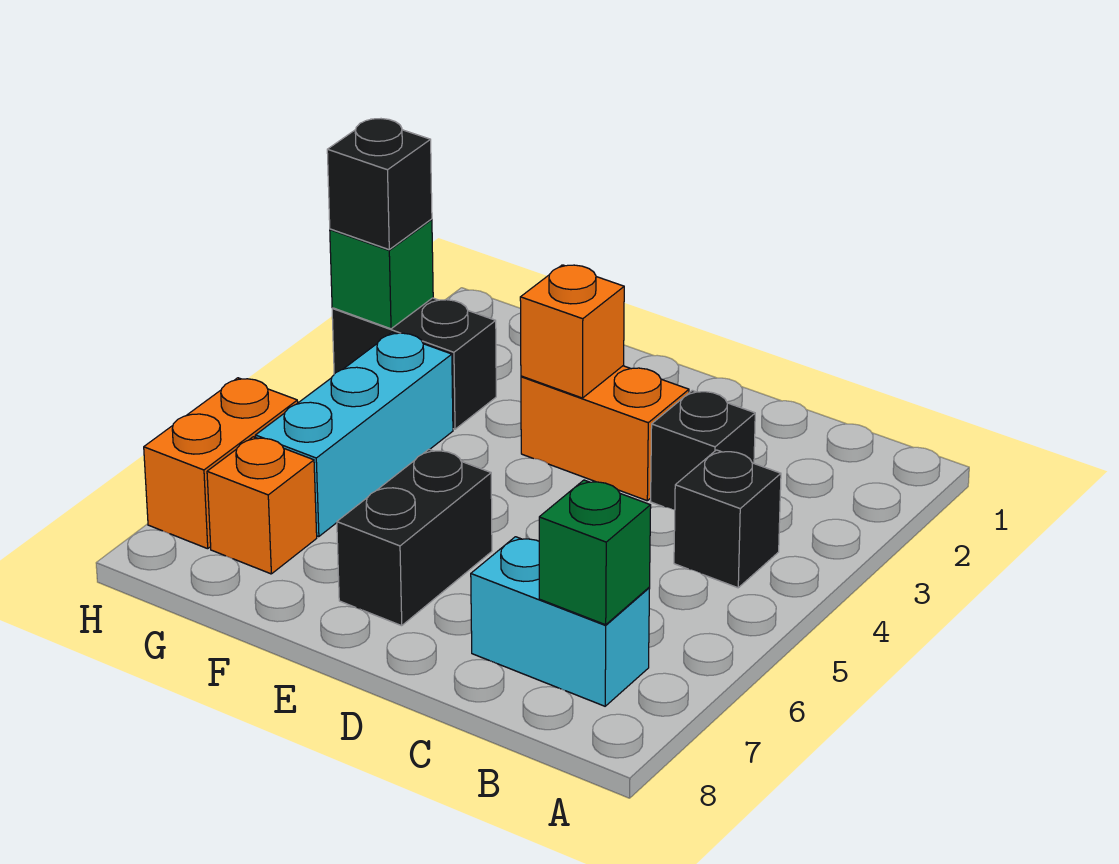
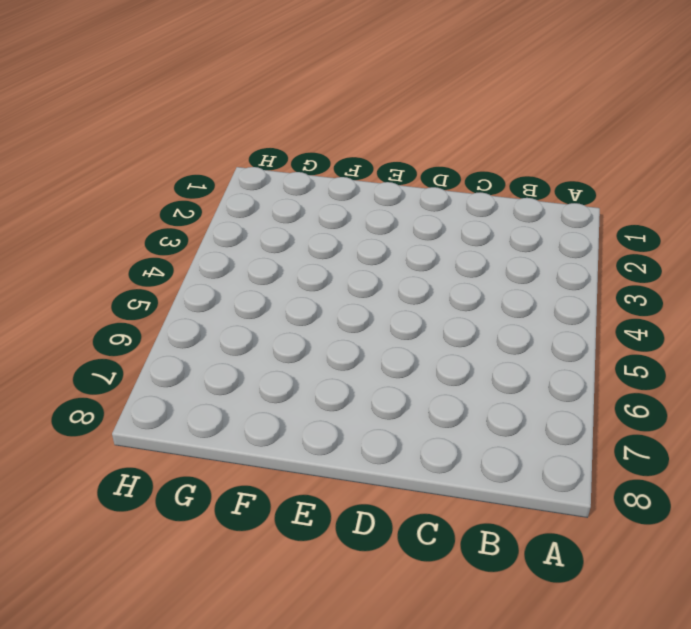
none -> black 1x1 brick [674,450,781,588]
none -> cyan 1x2 brick [471,537,650,706]
none -> black 1x1 brick [651,390,755,510]

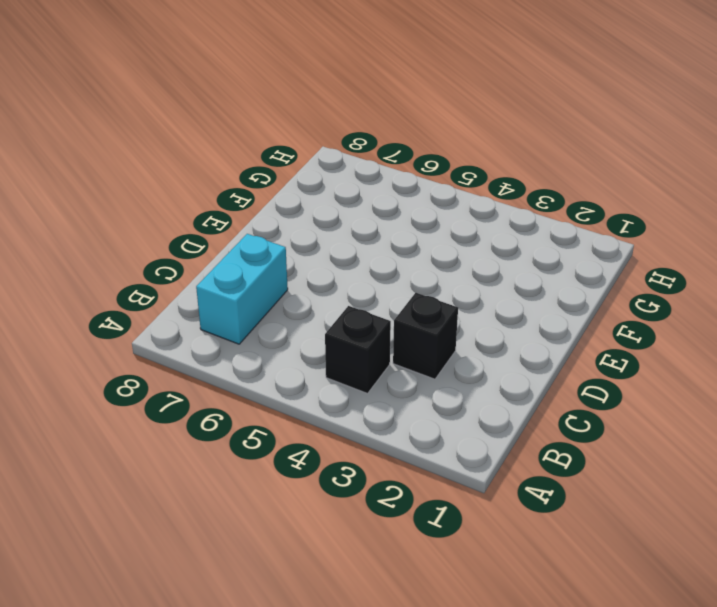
none -> orange 1x2 brick [521,366,689,501]
none -> black 1x2 brick [337,449,492,626]
none -> black 1x2 brick [332,298,496,429]

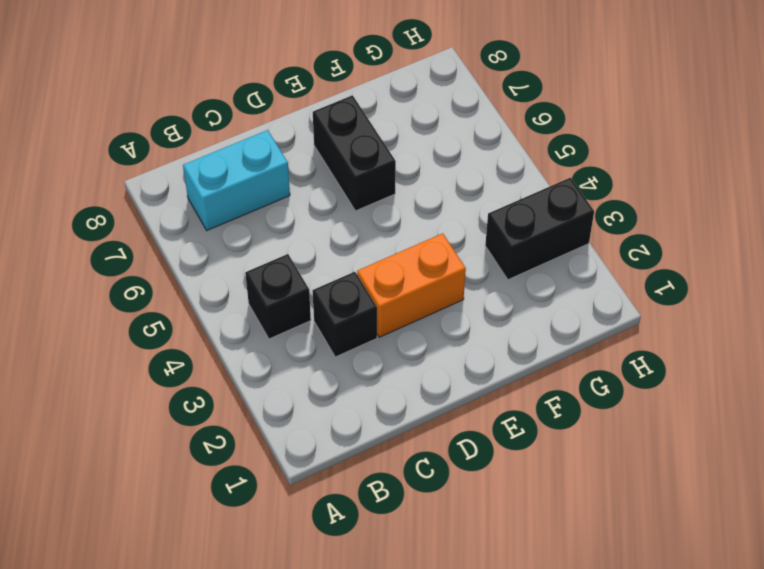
none -> cyan 1x3 brick [255,333,453,537]
none -> orange 1x1 brick [207,437,317,574]
none -> orange 1x2 brick [144,378,298,549]

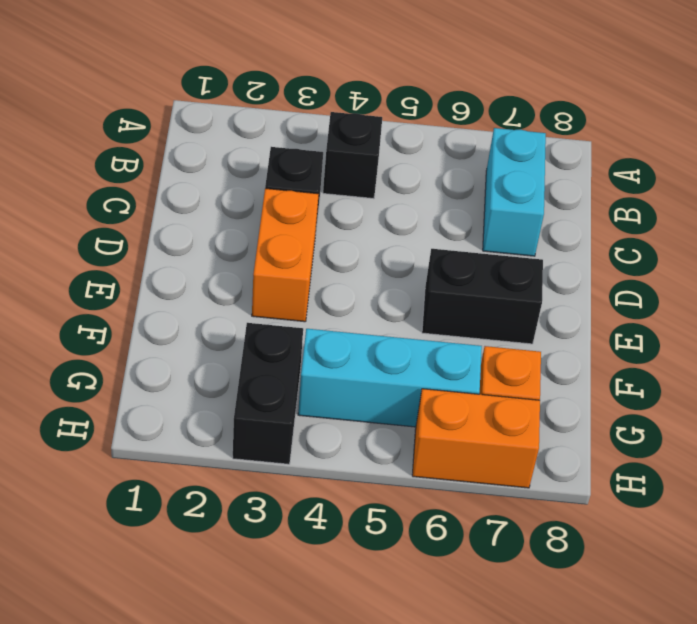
none -> green 1x1 brick [539,480,651,625]
none -> orange 1x1 brick [520,265,624,398]
none -> green 1x1 brick [330,219,433,329]

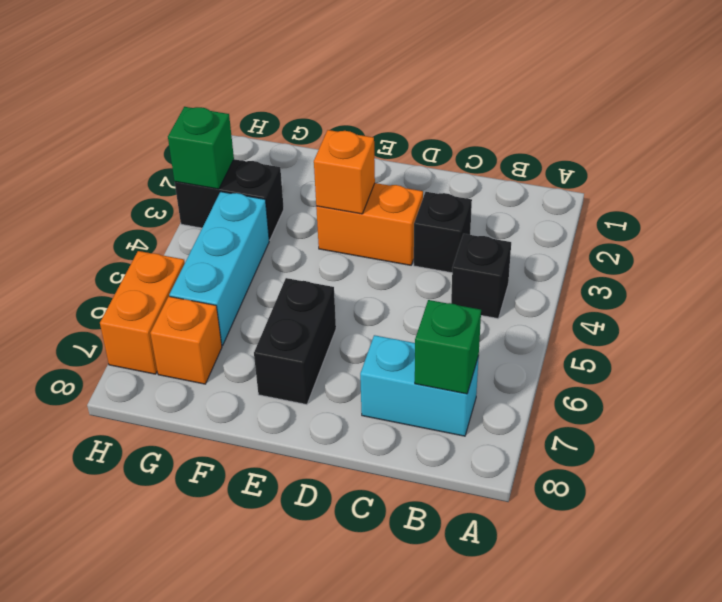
none -> black 1x1 brick [327,119,432,250]

